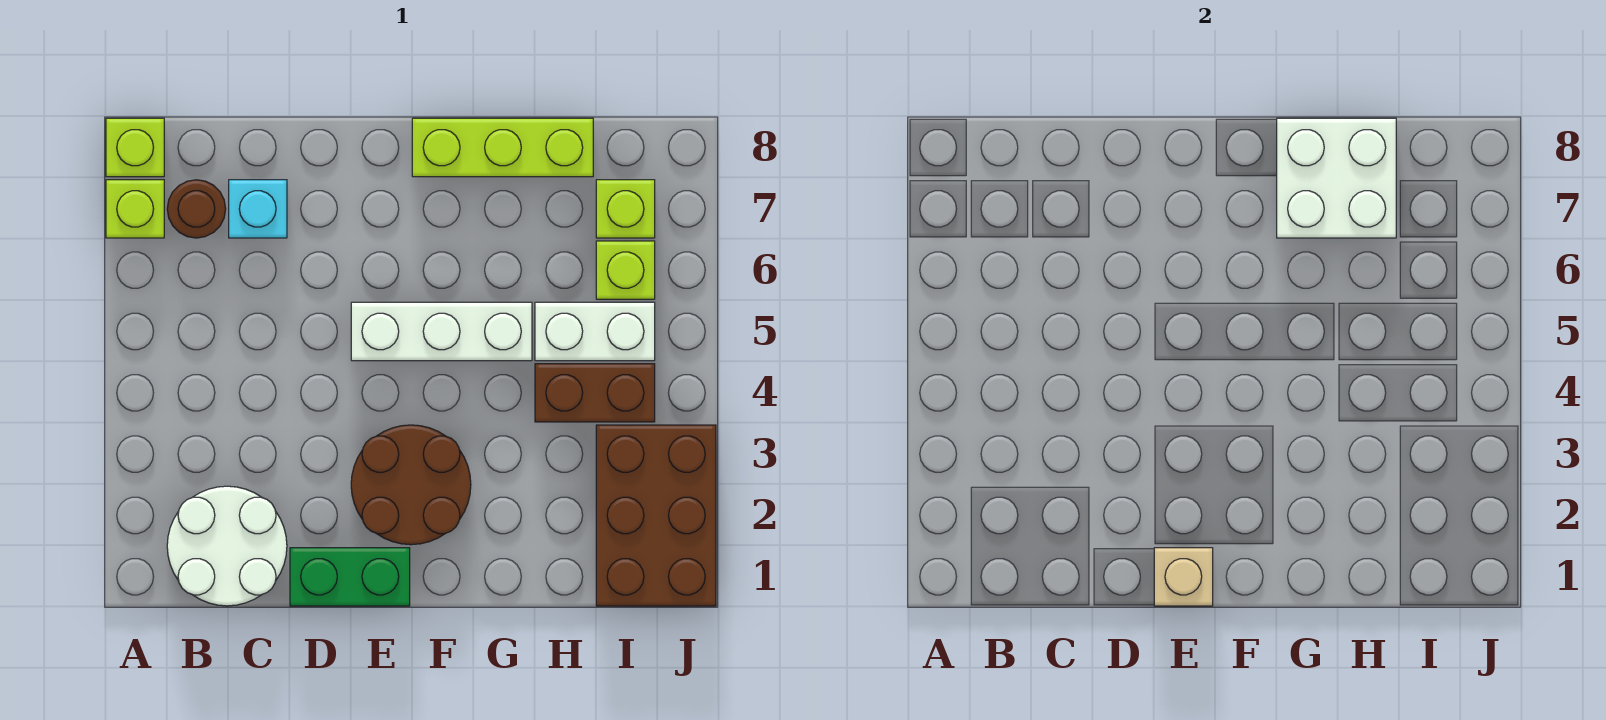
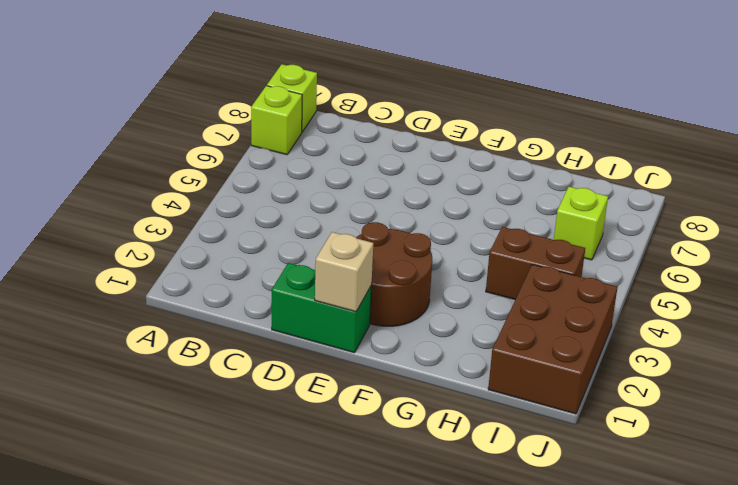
none -> white 2x2 round brick [167,486,287,606]
none -> brown 1x1 round brick [167,180,226,238]
none -> cyan 1x1 brick [229,180,287,238]

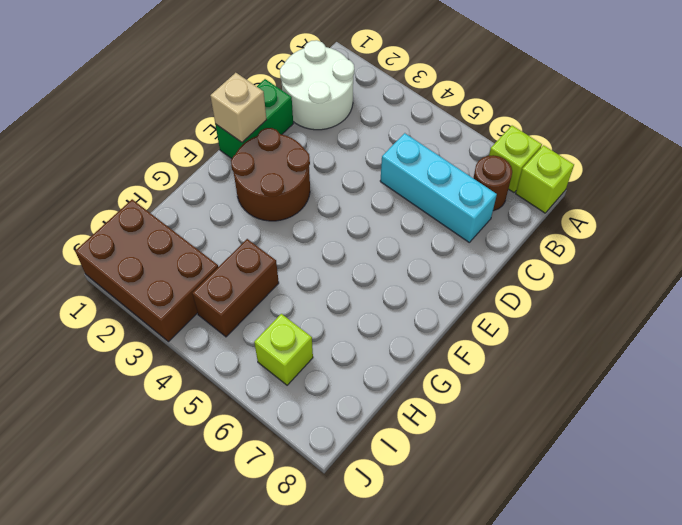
cyan 1x3 brick [380,133,497,242] -> cyan 1x1 brick [229,180,287,238]
none -> white 1x3 brick [351,302,532,361]
none -> lime 1x3 brick [412,118,593,177]
none -> white 1x2 brick [535,302,655,361]

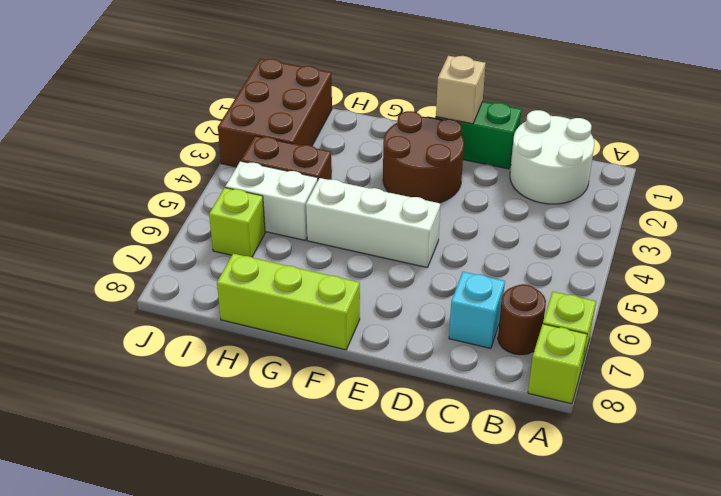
none -> lime 1x1 brick [596,180,655,238]
none -> white 2x2 brick [1277,118,1396,238]

